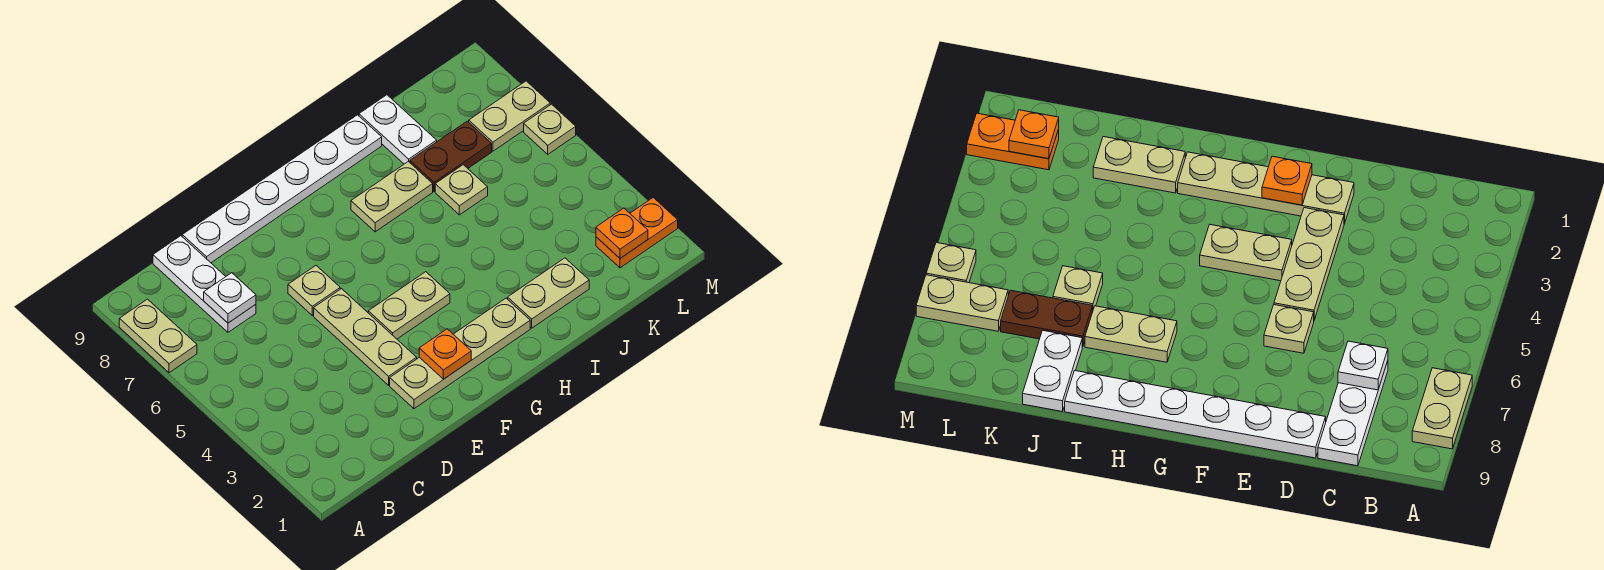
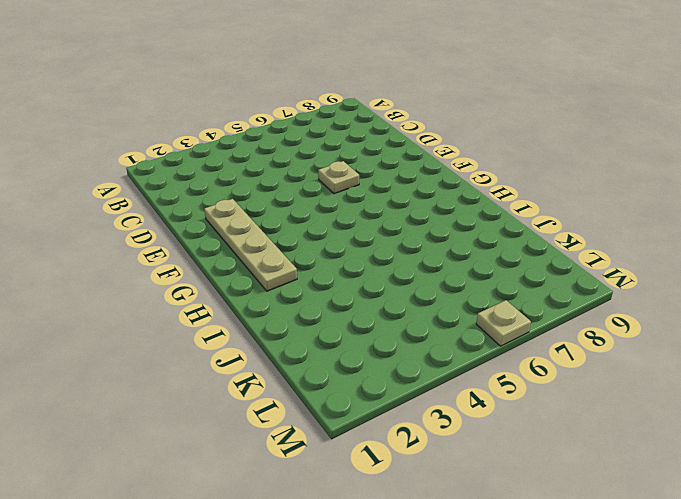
none -> tan 1x2 plate [119,299,197,373]
none -> white 1x3 plate [153,236,256,332]
none -> white 1x6 plate [182,115,382,263]

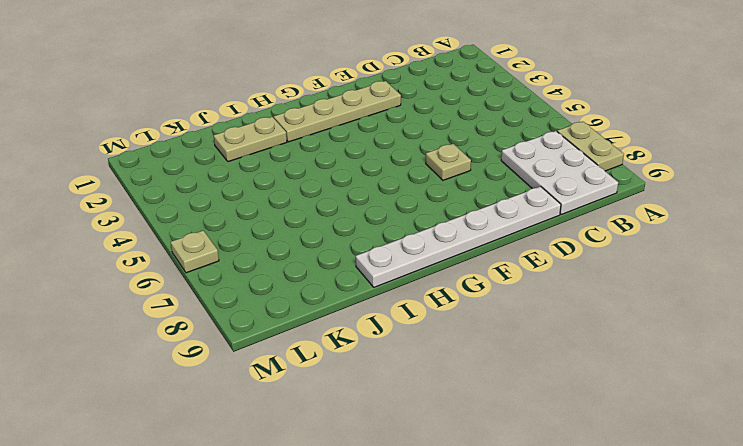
white 2x3 plate [501,131,618,214] -> white 1x3 plate [153,236,256,332]
none -> tan 1x3 plate [314,289,417,385]
none -> tan 1x2 plate [368,272,450,339]
none -> tan 1x2 plate [351,161,433,232]

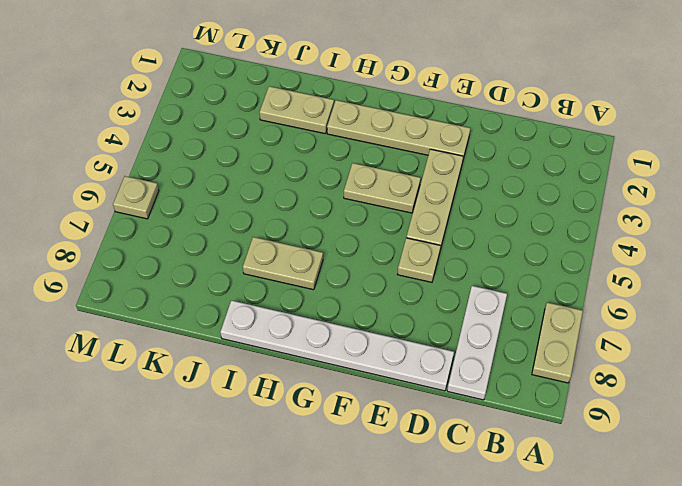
none -> tan 1x1 plate [435,165,488,215]
none -> brown 1x2 plate [410,121,492,191]
none -> white 1x2 plate [359,95,437,164]

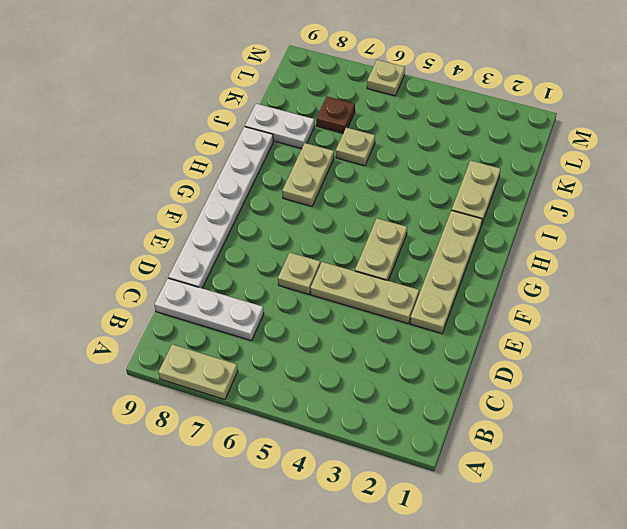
brown 1x1 plate [316,97,355,133] -> brown 1x2 plate [410,121,492,191]
none -> orange 1x2 plate [596,198,678,268]
none -> tan 1x2 plate [469,81,550,151]
none -> white 1x1 plate [204,273,256,323]

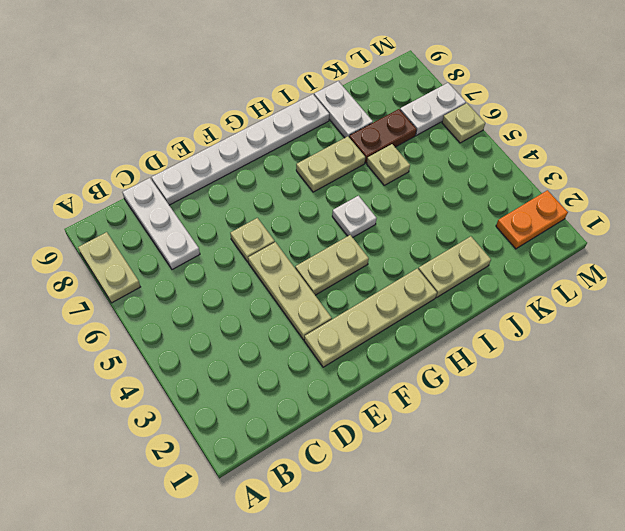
white 1x1 plate [332,196,377,237] -> white 1x1 plate moved to [204,273,256,323]
white 1x2 plate [400,83,466,135] -> tan 1x2 plate [469,81,550,151]
none -> orange 1x1 plate [419,329,471,379]
none -> orange 1x1 plate [596,208,648,258]

